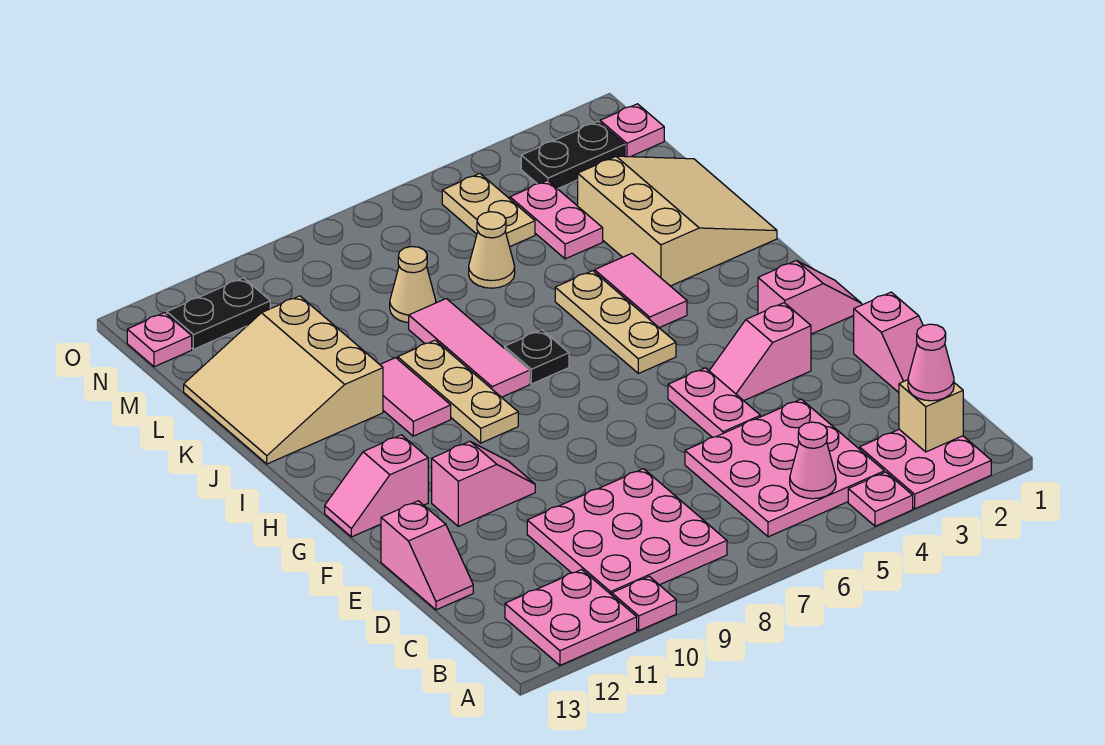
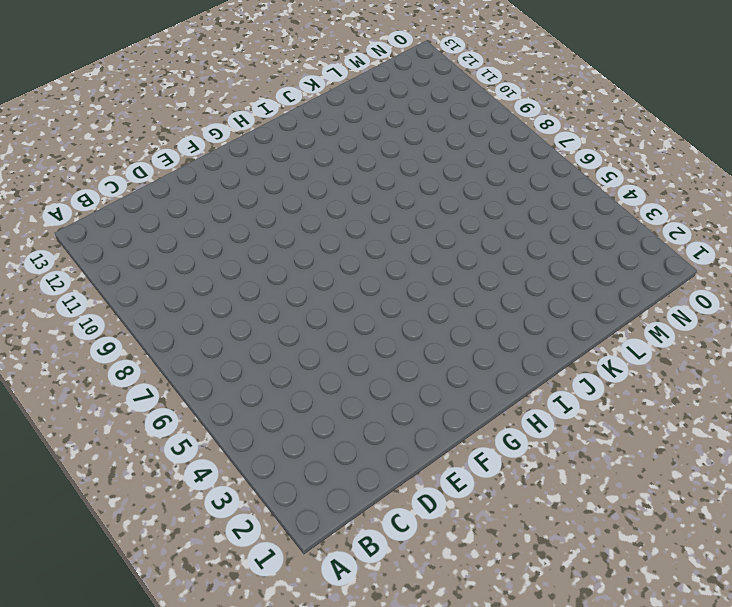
none -> pink 2x2 plate [860,429,991,509]
none -> pink 1x1 plate [848,472,913,526]
none -> pink 1x1 plate [612,576,676,630]
none -> pink 2x2 plate [505,570,637,665]

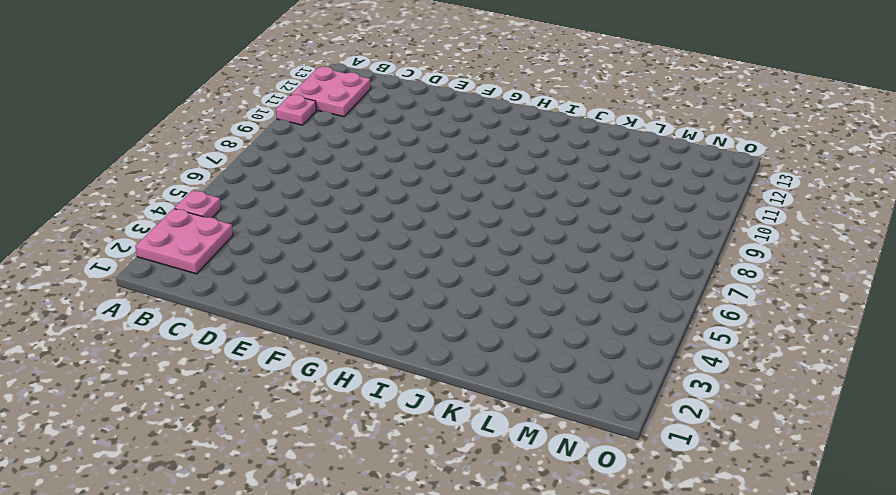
none -> pink 3x3 plate [685,399,884,537]
none -> pink 3x3 plate [527,469,727,595]
none -> pink 1x2 slope [854,292,923,393]
none -> pink 1x2 slope [381,501,473,610]

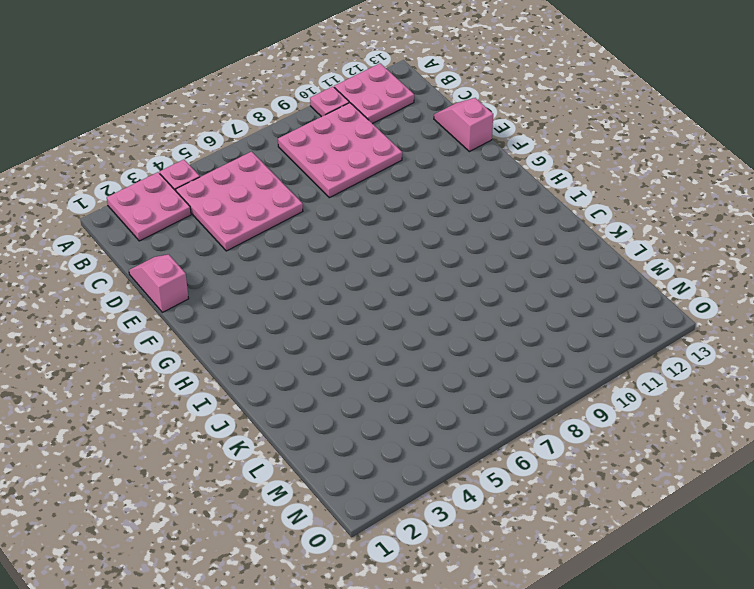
none -> pink 1x2 plate [668,368,760,437]
none -> pink 1x2 slope [709,303,811,401]
none -> pink 1x2 slope [432,441,535,526]
none -> pink 1x2 slope [758,261,862,334]

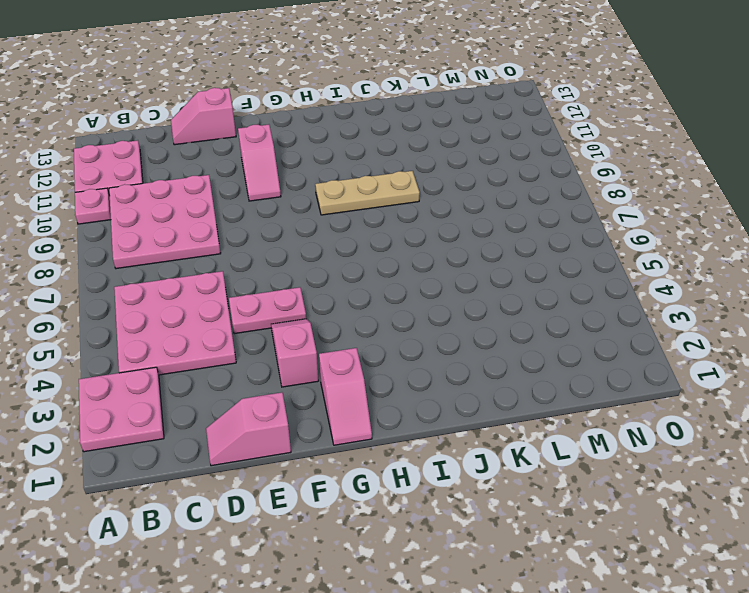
none -> pink 1x1 plate [848,472,913,526]
none -> pink 1x2 slope [325,435,428,537]
none -> tan 1x3 plate [555,271,676,374]
none -> pink 1x2 tile [595,253,687,328]

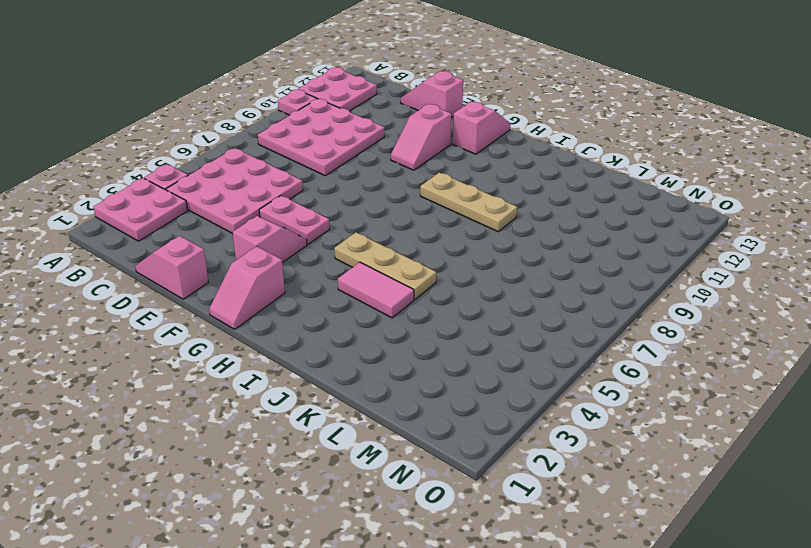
none -> black 1x1 plate [504,330,569,384]
none -> pink 1x3 tile [409,299,530,397]
none -> pink 1x2 tile [380,358,451,436]
none -> tan 3x3 slope [578,156,777,286]

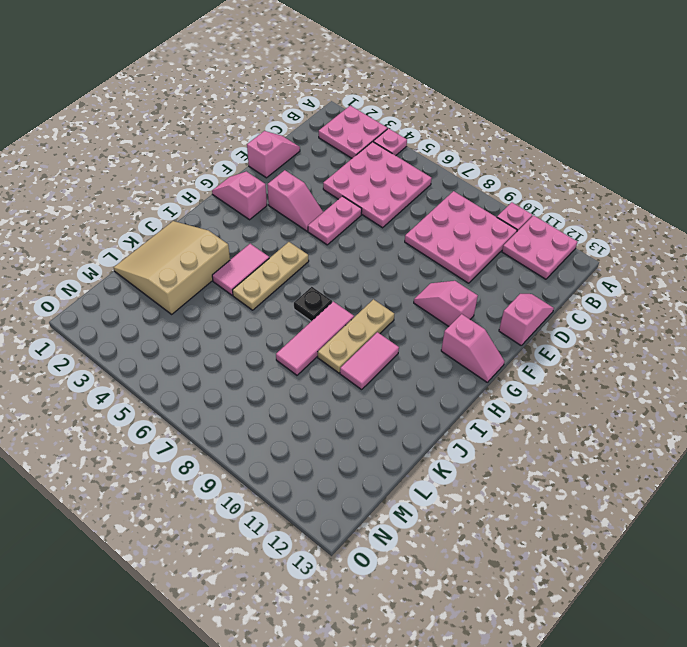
none -> tan 3x3 slope [184,296,383,464]
none -> pink 1x2 plate [510,180,603,259]
none -> tan 1x1 cone [469,212,515,288]
none -> tan 1x1 cone [390,247,436,323]

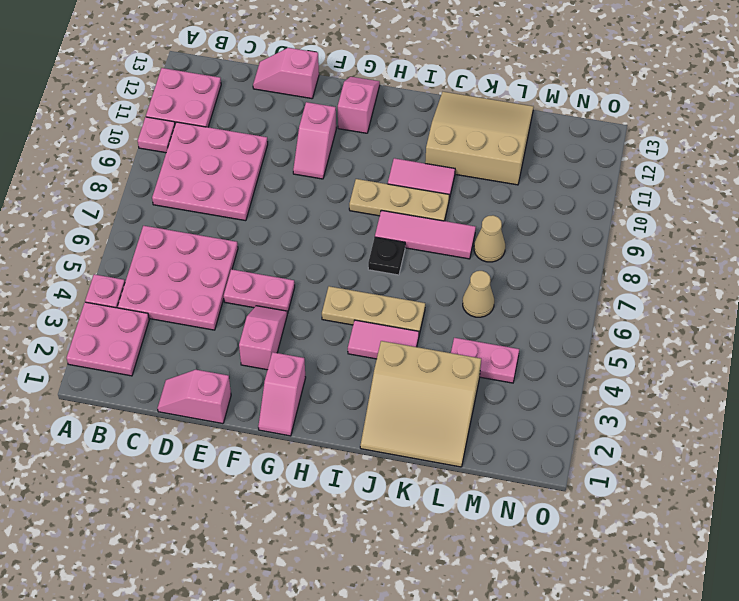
none -> tan 1x2 plate [442,174,535,247]
none -> pink 1x1 plate [600,104,664,157]
none -> black 1x2 plate [521,121,625,189]
none -> black 1x2 plate [167,278,270,349]

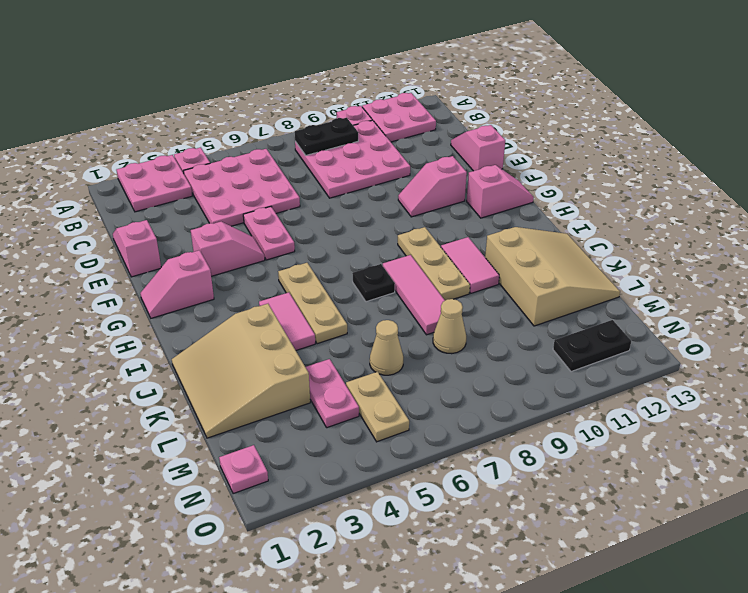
black 1x2 plate [294,118,358,155] -> black 1x2 plate moved to [521,121,625,189]
none -> pink 1x1 plate [127,313,192,367]
none -> tan 1x1 brick [899,380,963,452]
none -> pink 1x1 cone [790,422,836,499]
none -> pink 1x1 cone [908,324,954,401]

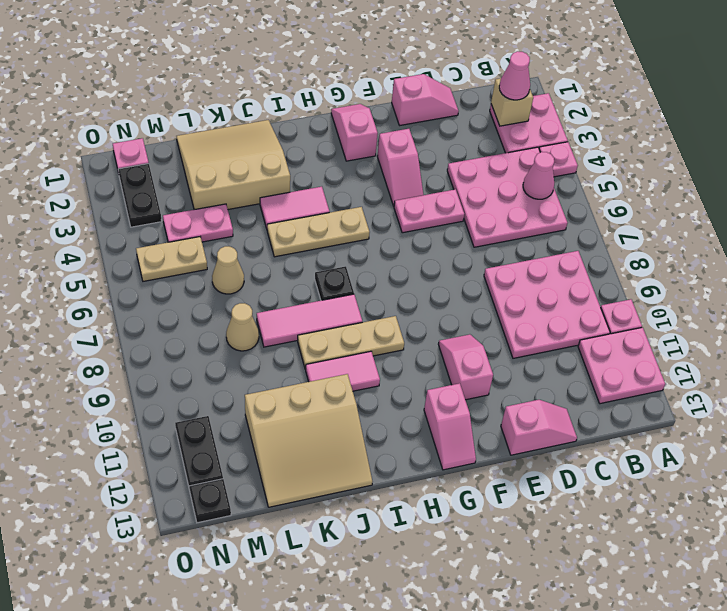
black 1x1 plate [189,479,231,523] -> pink 1x1 plate [127,313,192,367]

